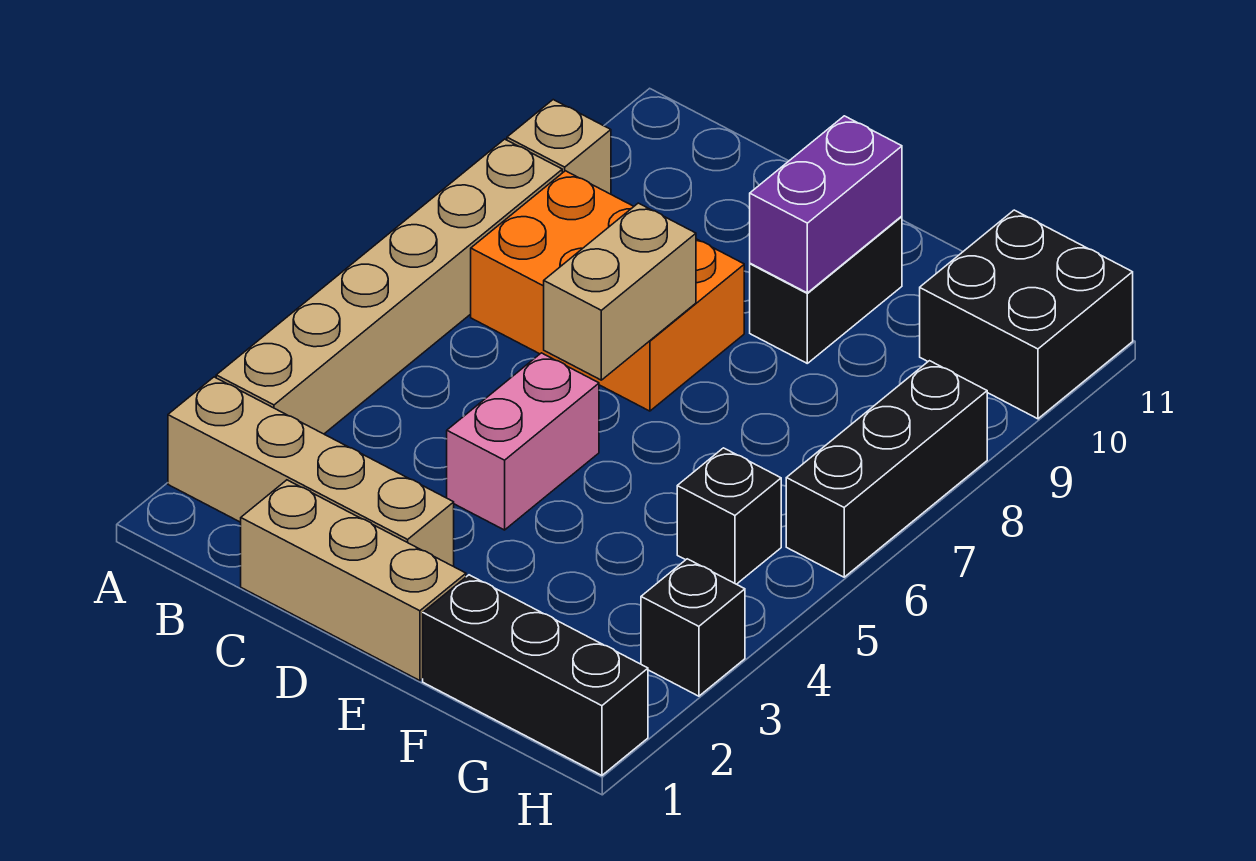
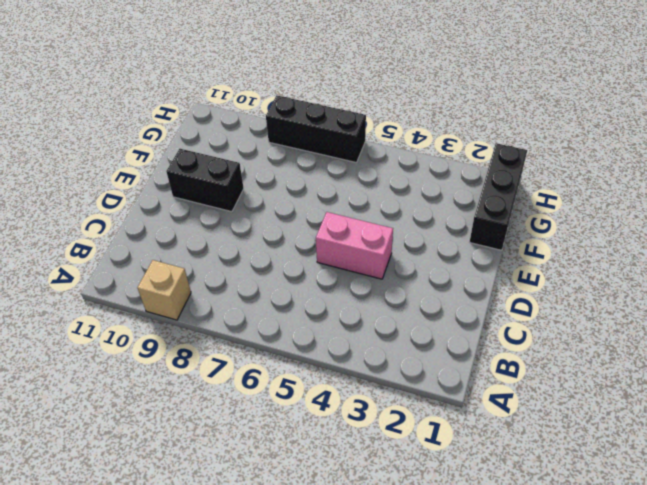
none -> tan 1x4 brick [168,377,454,566]
none -> tan 1x6 brick [216,139,562,434]
none -> orange 2x3 brick [471,171,744,411]

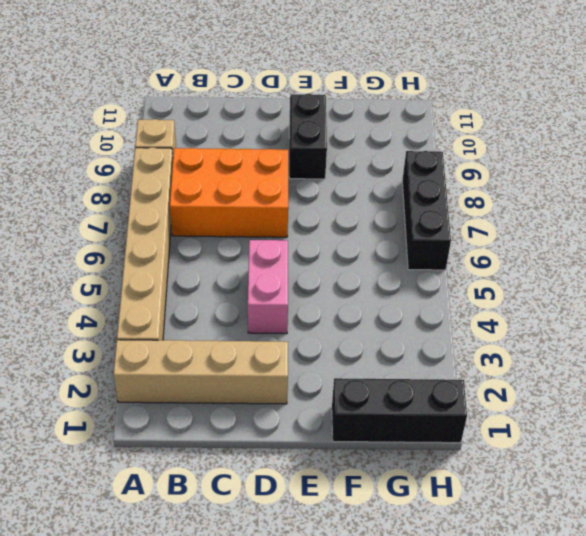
none -> tan 1x3 brick [241,480,466,681]
none -> black 1x1 brick [677,448,781,584]
none -> black 2x2 brick [920,210,1133,419]

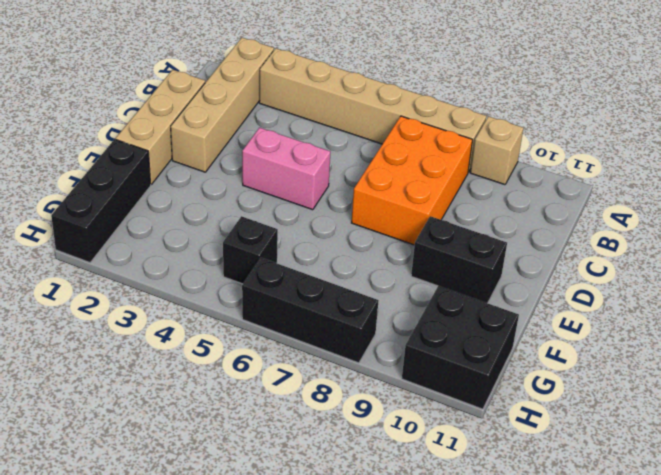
none -> black 1x1 brick [641,559,745,696]
none -> tan 1x2 brick [544,203,696,380]
none -> purple 1x2 brick [750,116,902,293]

